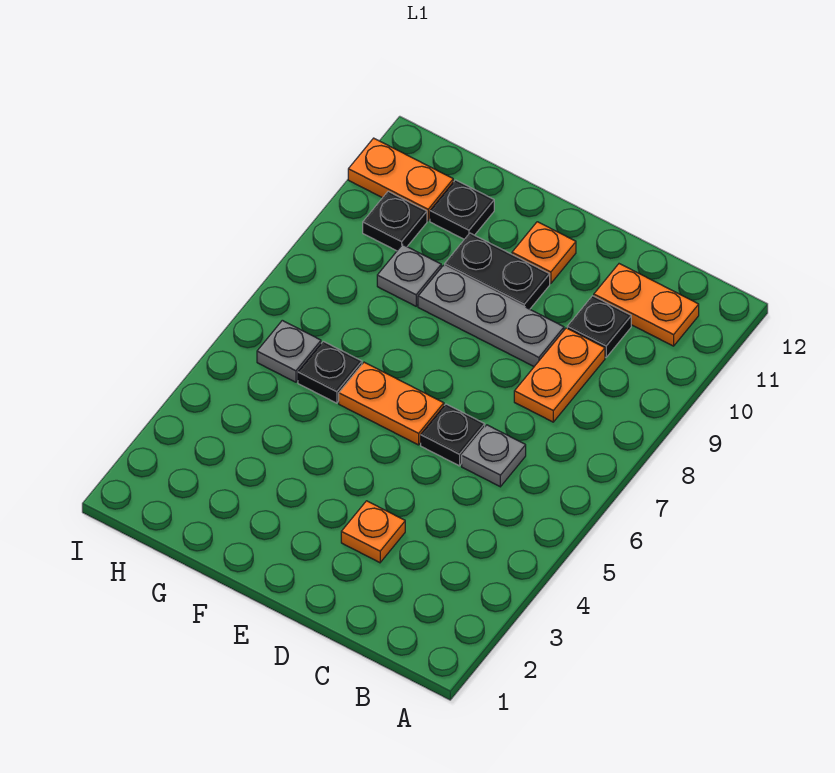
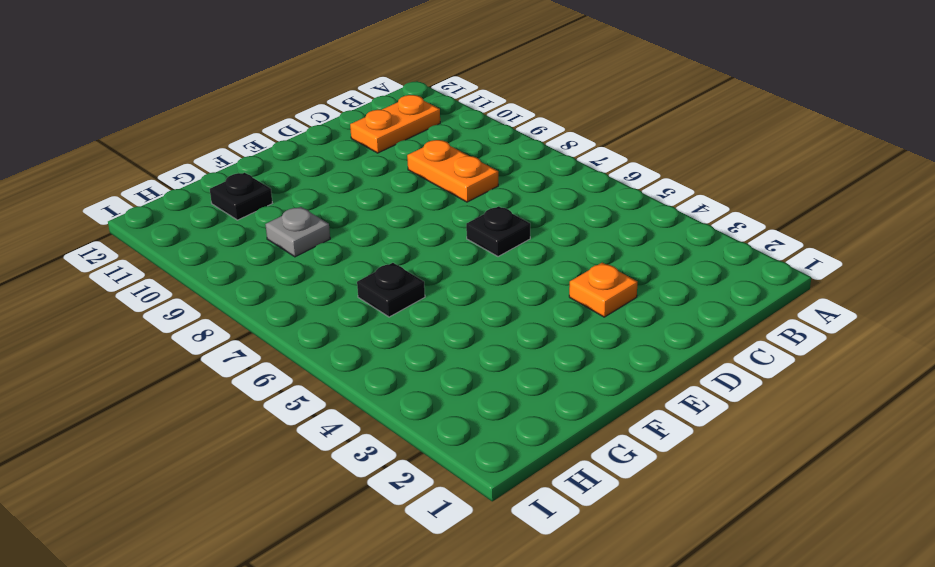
none -> grey 1x1 plate [462,425,526,487]
none -> black 1x1 plate [567,296,631,357]
none -> grey 1x3 plate [418,265,564,366]

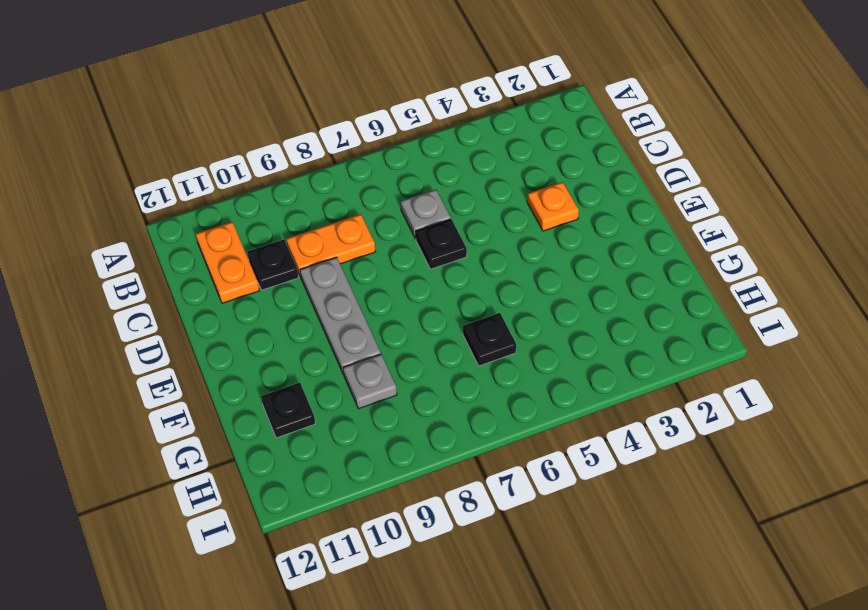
none -> orange 1x2 plate [339,362,444,445]
none -> black 1x2 plate [445,233,550,309]
none -> orange 1x1 plate [512,222,576,284]

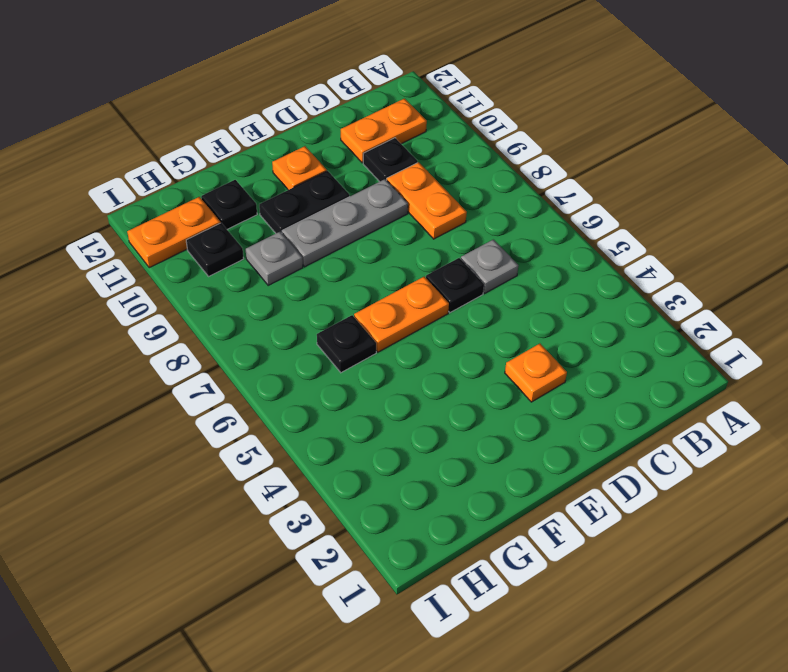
none -> grey 1x1 plate [257,320,321,382]

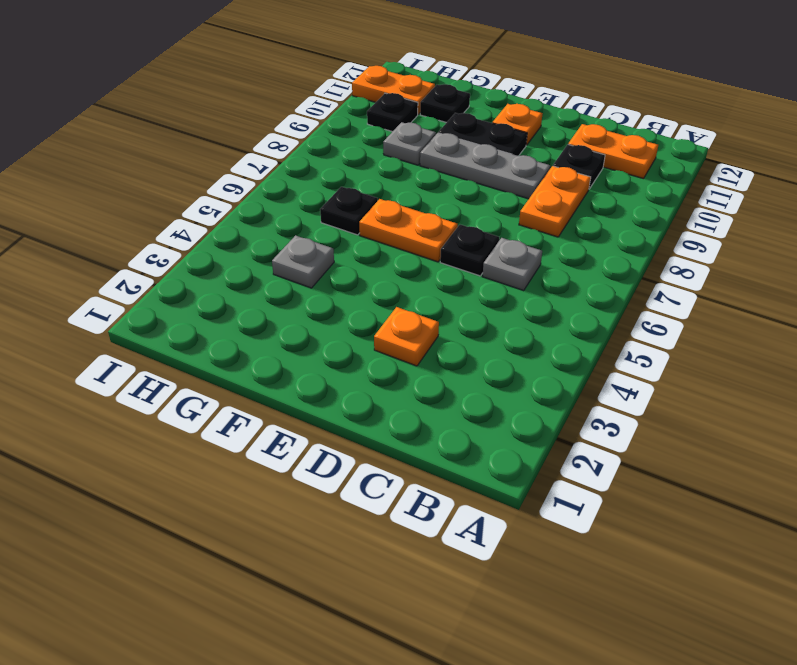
grey 1x1 plate [272,235,334,288] -> grey 1x1 plate moved to [257,320,321,382]

